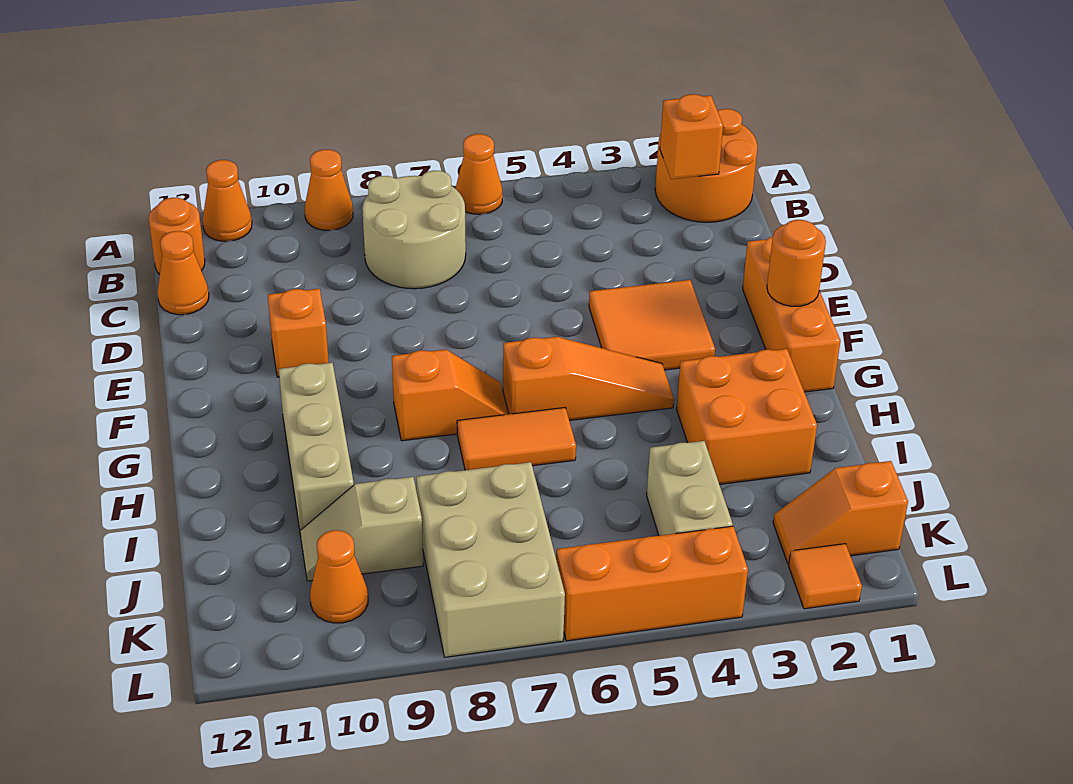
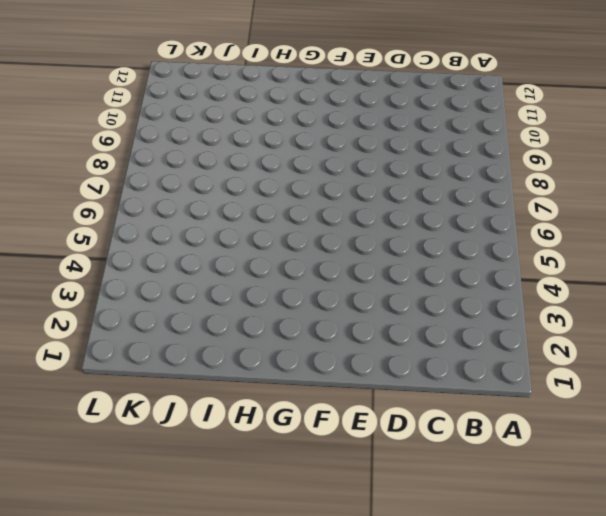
none -> orange 2x2 round brick [655,109,757,222]
none -> orange 1x1 cone [455,134,503,214]
none -> orange 1x1 cone [305,150,353,230]

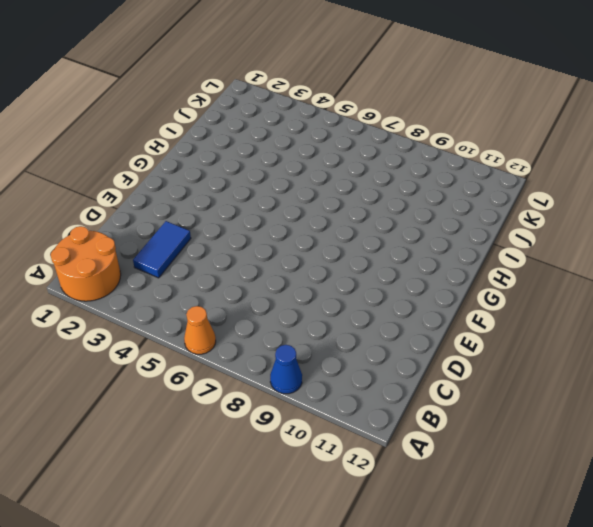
blue 1x1 cone [270,345,302,394] -> orange 1x1 cone [305,150,353,230]
blue 1x2 tile [133,221,191,278] -> none
none -> orange 1x1 cone [203,160,252,241]
none -> tan 2x2 round brick [362,171,466,289]
none -> orange 1x1 round brick [149,198,205,274]

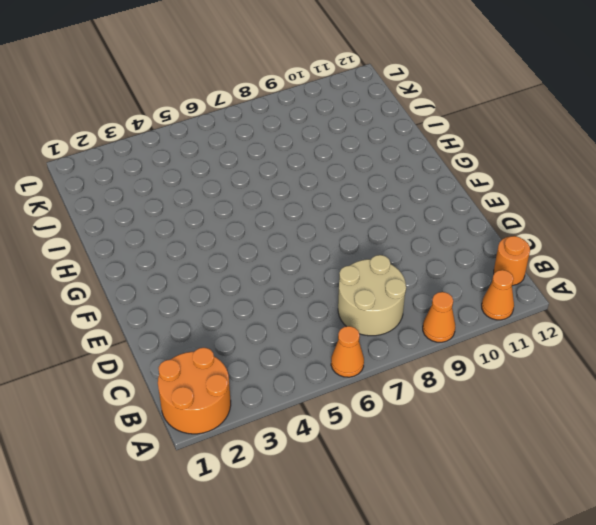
none -> orange 1x1 cone [157,231,209,315]
none -> orange 1x3 brick [743,237,840,392]
none -> orange 2x2 tile [589,280,715,370]

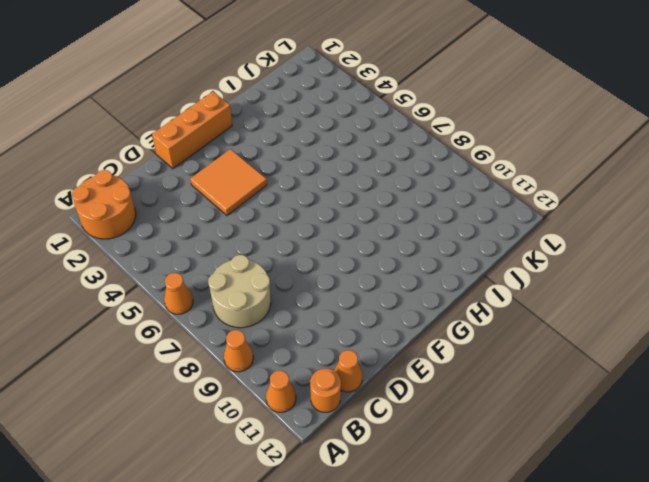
none -> orange 1x1 brick [268,289,329,377]
none -> orange 1x3 slope [503,337,674,420]
none -> orange 1x2 slope [392,350,508,441]

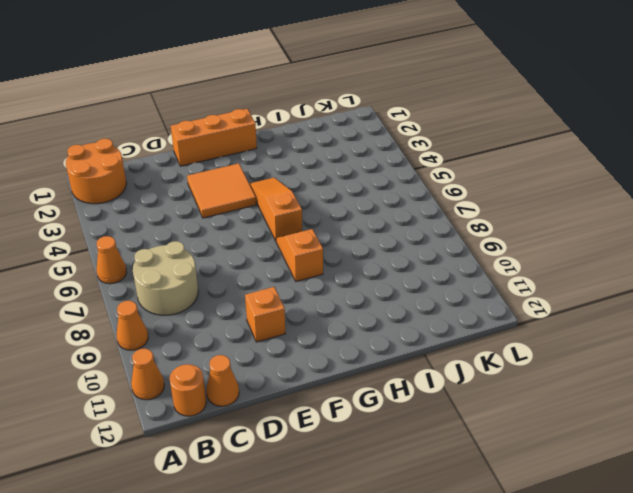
none -> tan 1x3 brick [279,363,354,530]
none -> orange 2x2 brick [676,349,817,484]
none -> orange 1x2 tile [457,408,576,470]

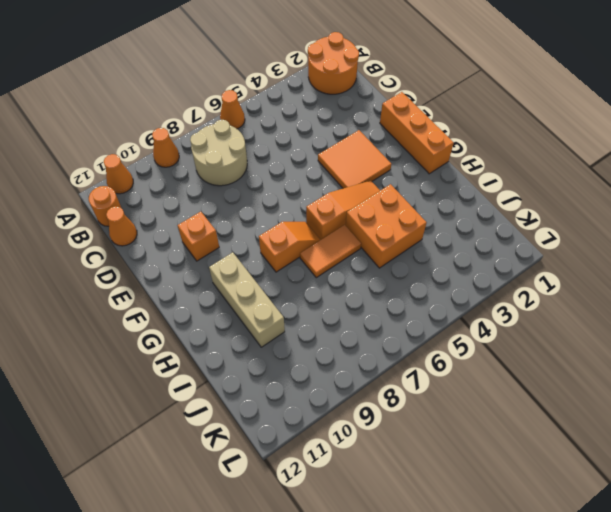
orange 2x2 brick [346,184,426,268] -> orange 2x2 brick moved to [676,349,817,484]
none -> tan 1x2 brick [647,441,733,536]
none -> tan 2x3 brick [416,462,565,657]
none -> tan 1x2 slope [300,477,423,581]

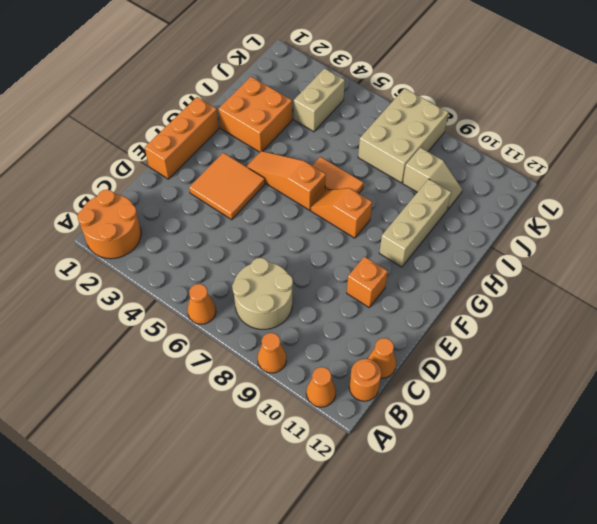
none -> orange 1x2 slope [773,461,908,564]
none -> orange 1x1 cone [310,530,368,623]
none -> orange 1x1 tile [789,544,862,609]

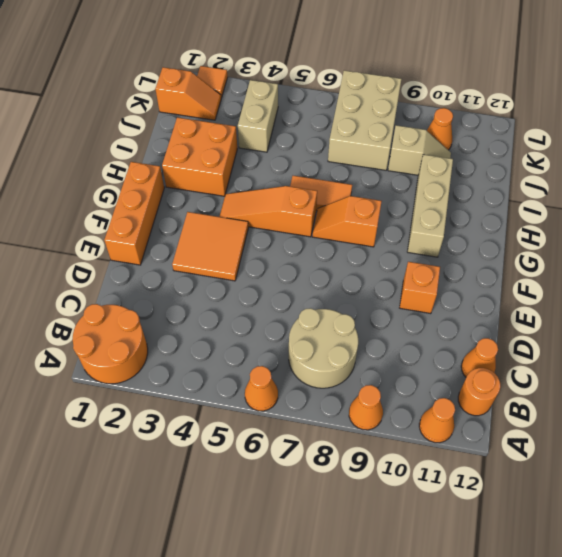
none -> orange 1x3 brick [556,526,748,641]
none -> orange 1x1 brick [660,94,723,179]
none -> orange 1x1 round brick [767,220,826,306]

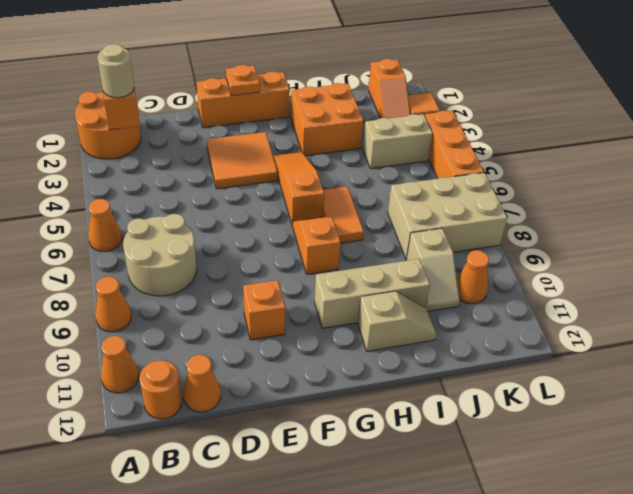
tan 1x1 round brick [98,44,134,98] -> none
orange 1x1 plate [226,65,260,96] -> orange 1x1 round brick [767,220,826,306]
tan 1x2 slope [358,291,437,351] -> none

